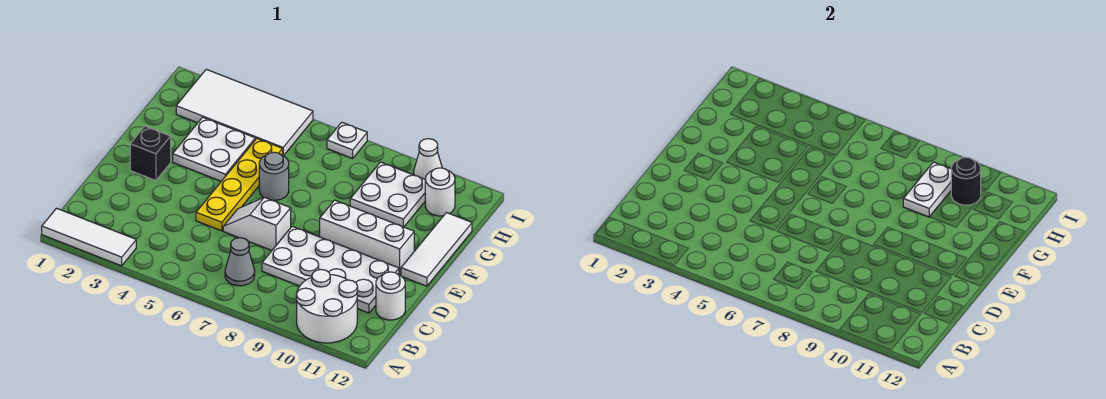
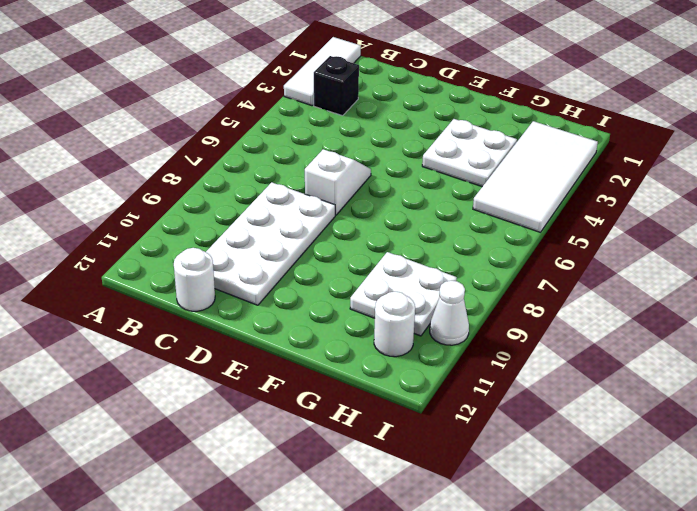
black 1x1 brick [314,56,359,116] -> black 1x1 brick moved to [130,126,171,180]
none -> white 2x2 round brick [296,270,358,343]
none -> grey 1x1 cone [225,238,255,286]
none -> yellow 1x4 plate [196,139,283,231]

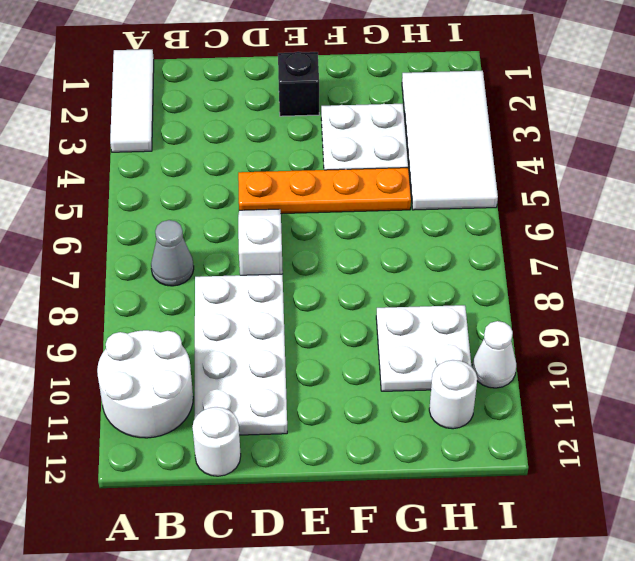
orange 1x4 plate [238,168,411,214] -> yellow 1x4 plate [196,139,283,231]
none -> white 1x3 brick [320,200,414,275]
none -> white 1x3 tile [401,213,472,286]
none -> grey 1x1 round brick [259,152,289,200]

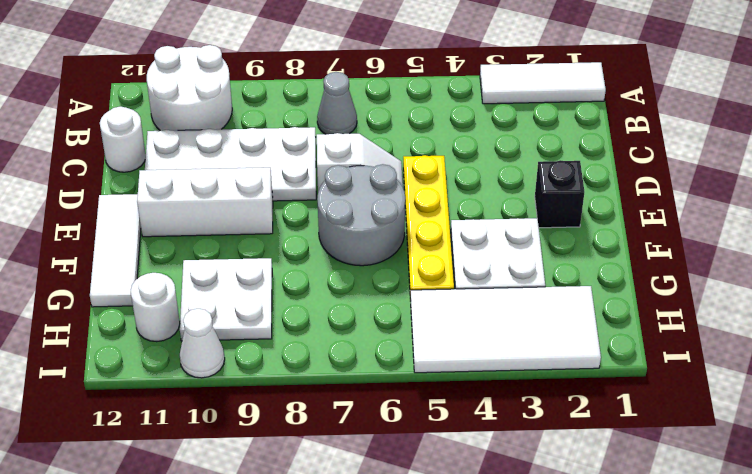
grey 2x2 round brick [317,164,405,266] -> grey 1x1 round brick [259,152,289,200]
none -> white 1x1 plate [327,122,367,159]
none -> white 1x2 plate [903,162,951,217]
none -> black 1x1 round brick [951,157,981,205]

